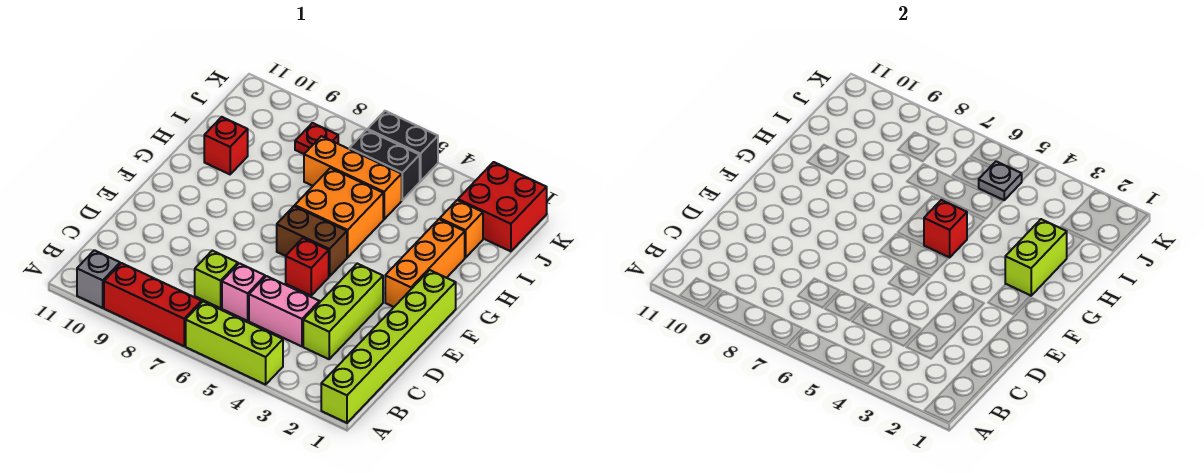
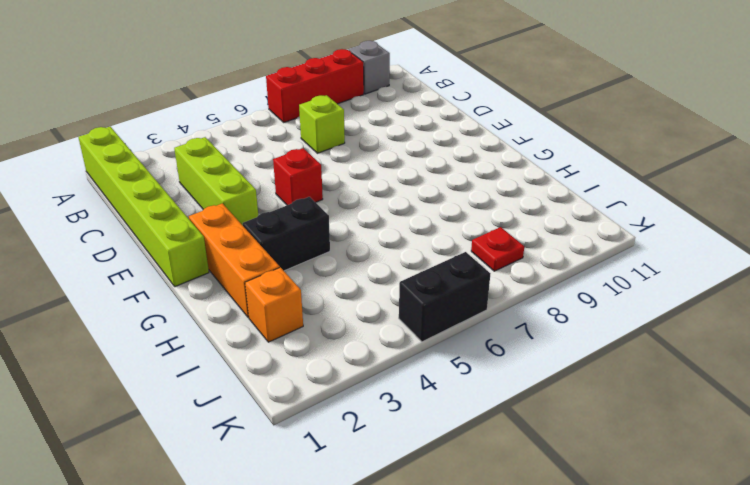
black 1x2 brick [243,197,330,271] -> black 1x2 brick moved to [349,130,420,200]
none -> lime 1x3 brick [186,302,283,385]
none -> pink 1x2 brick [249,276,319,346]
none -> pink 1x1 brick [222,263,265,321]

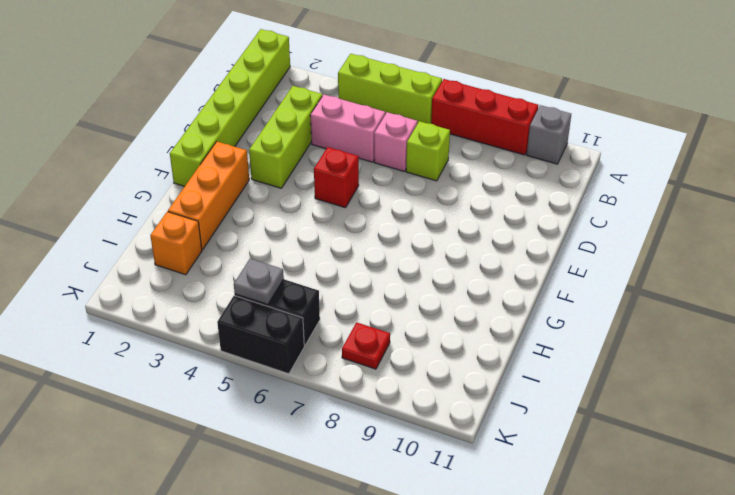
none -> brown 1x2 brick [277,206,347,277]
none -> orange 2x2 brick [295,168,383,257]
none -> red 1x1 brick [204,117,248,174]

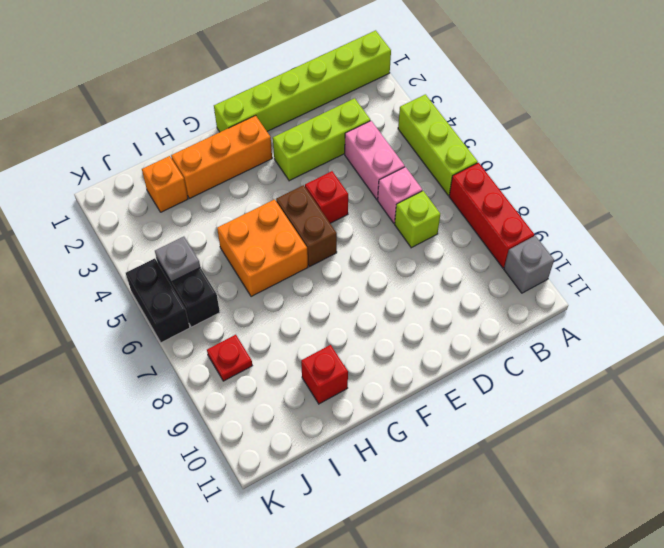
none -> orange 1x3 brick [304,136,402,219]
none -> red 2x2 brick [458,162,547,251]
none -> lime 1x2 brick [1005,219,1067,296]

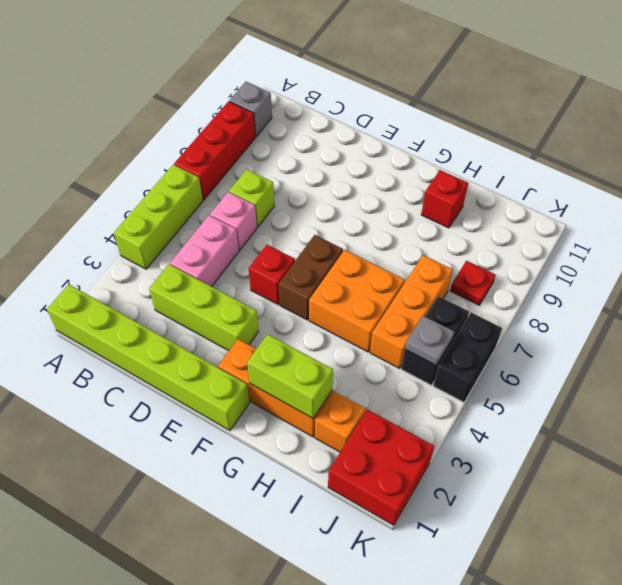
none -> red 1x1 brick [924,200,967,257]

